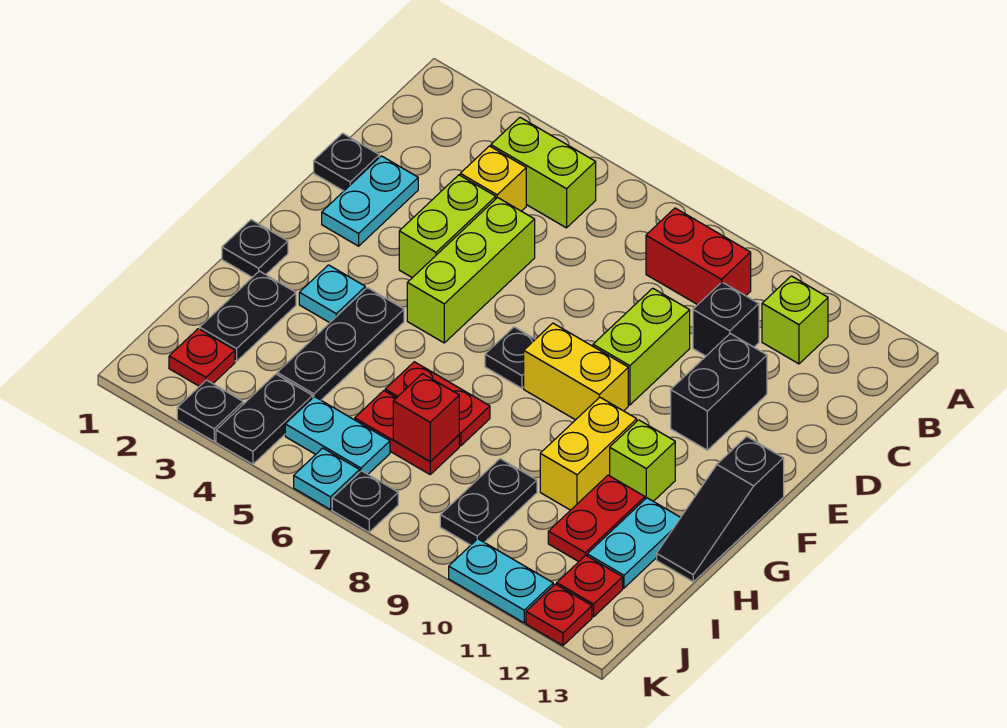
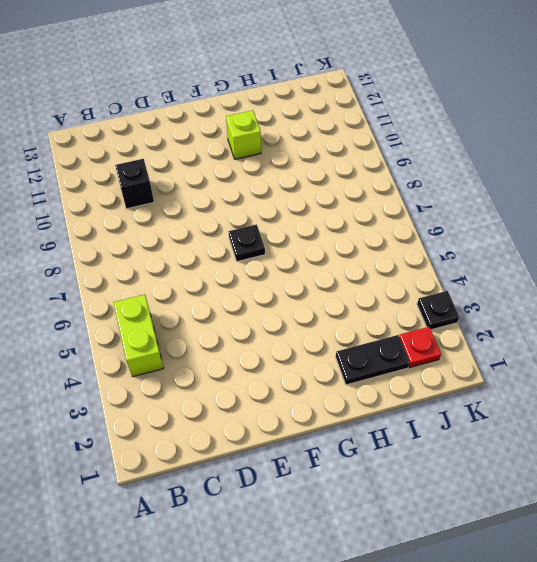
none -> red 1x2 brick [646,208,751,305]
none -> lime 1x1 brick [762,276,828,364]
none -> yellow 1x1 brick [460,146,526,211]
none -> black 1x1 plate [314,133,379,191]

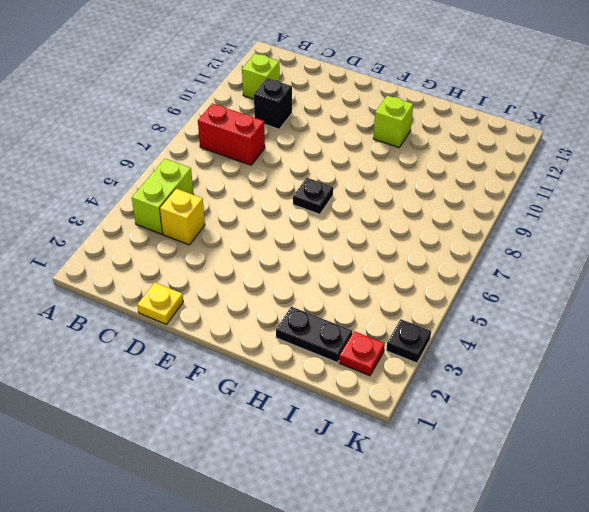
red 1x2 brick [198,103,265,165] -> red 1x2 brick turned to [646,208,751,305]
yellow 1x1 plate [137,283,183,324] -> black 1x1 plate [314,133,379,191]
none -> cyan 1x2 plate [322,156,418,246]
none -> lime 1x2 brick [399,175,496,278]
none -> lime 1x3 brick [407,198,535,343]
none -> lime 1x2 brick [593,288,690,405]

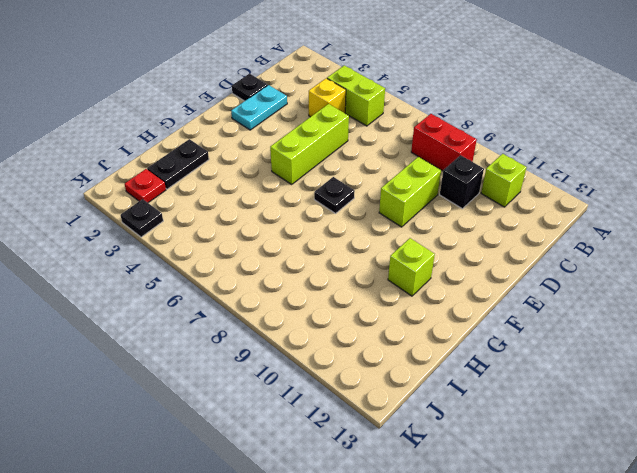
none -> lime 1x2 brick [399,175,496,278]
none -> black 1x2 brick [671,334,767,450]
none -> yellow 1x2 brick [524,323,628,420]
none -> black 1x3 slope [657,436,784,582]

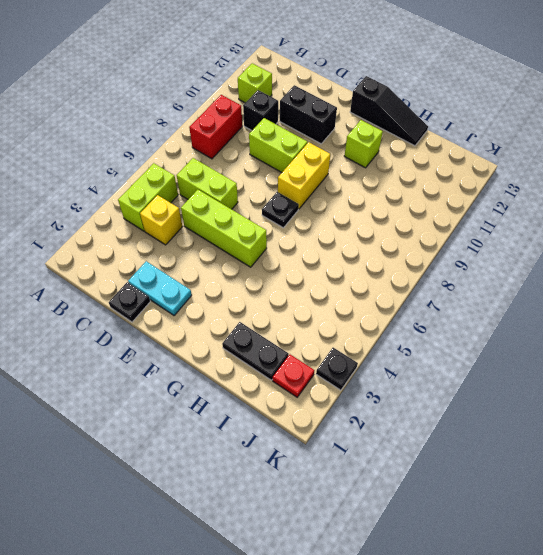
lime 1x2 brick [177,158,238,209] -> lime 1x2 brick moved to [399,175,496,278]
none -> black 1x1 plate [222,220,288,277]
none -> cyan 1x1 plate [299,265,365,323]
none -> black 1x3 plate [277,288,404,400]
none -> yellow 1x2 brick [540,397,637,510]

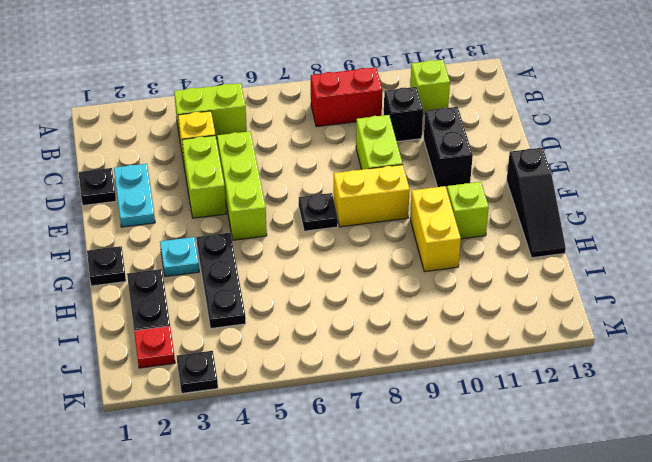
none -> red 1x2 plate [385,362,490,446]
none -> red 1x2 plate [548,475,645,562]
none -> cyan 1x2 plate [587,498,681,588]
none -> red 1x2 plate [355,391,459,474]

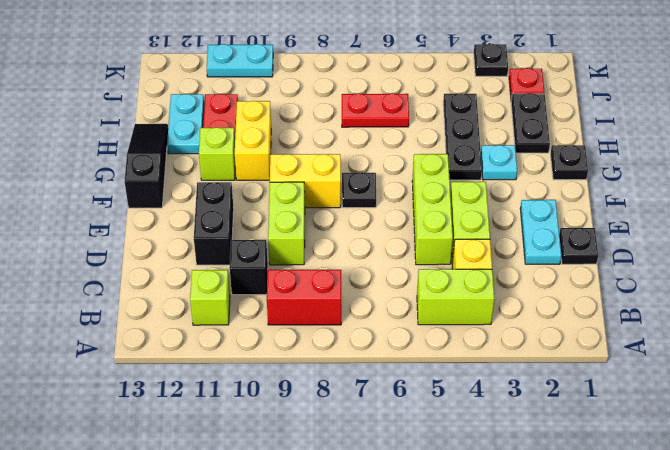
none -> red 1x2 plate [385,362,490,446]
none -> black 1x2 plate [440,459,537,545]
none -> black 1x2 plate [216,374,313,464]
none -> cyan 1x2 plate [285,397,390,474]

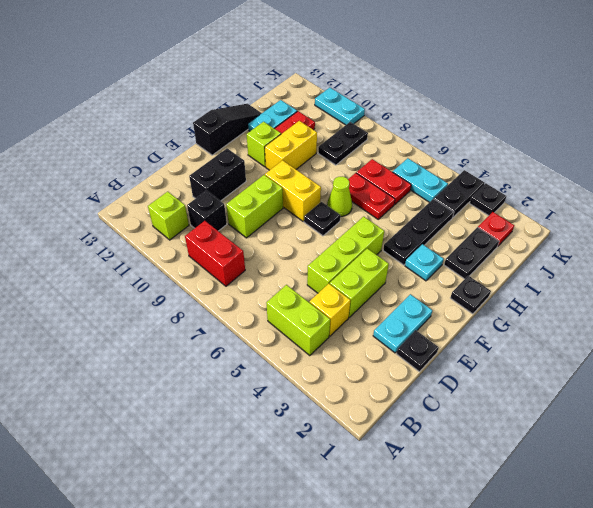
lime 1x1 cone [327,176,352,217] -> none
none -> red 1x1 plate [557,555,623,617]
none -> cyan 1x1 plate [294,448,360,510]
none -> black 1x1 plate [332,471,398,532]
none -> red 1x1 plate [526,584,592,645]

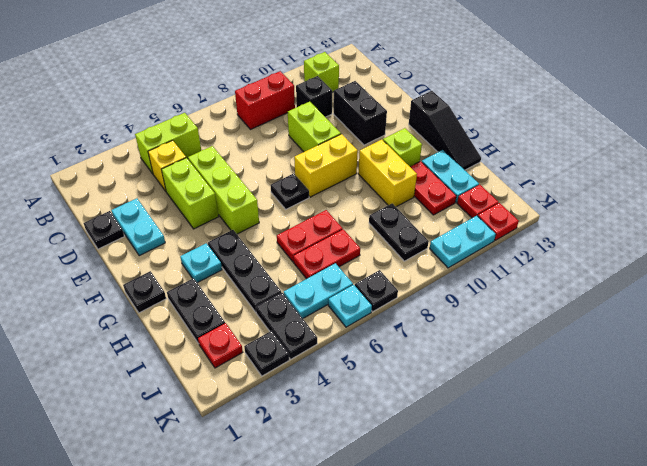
none -> red 1x1 brick [393,374,459,462]

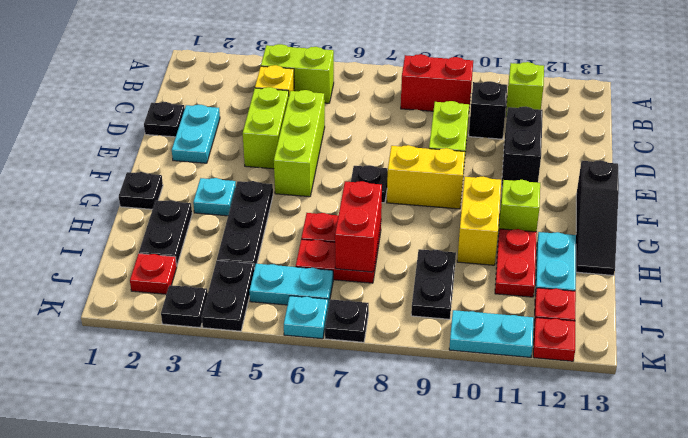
red 1x2 brick [335,181,382,272] -> red 1x1 brick [393,374,459,462]

